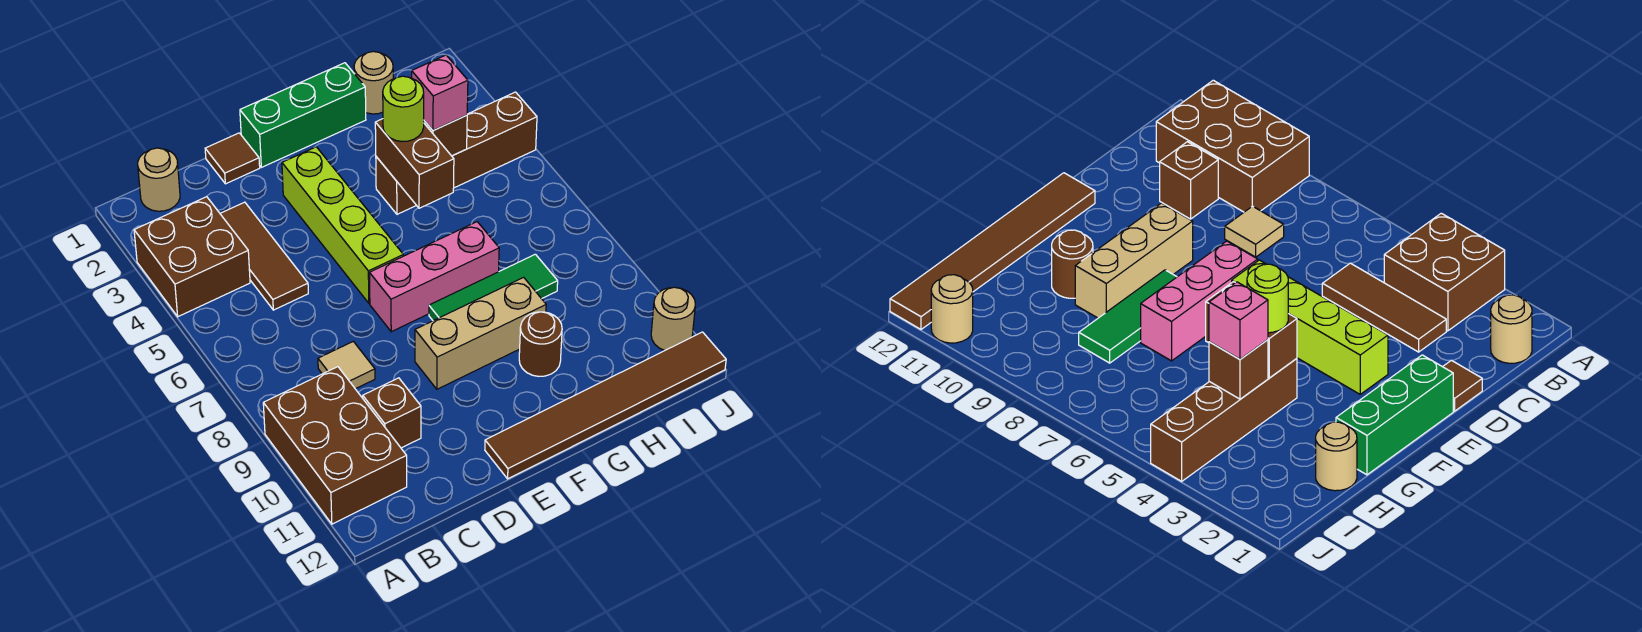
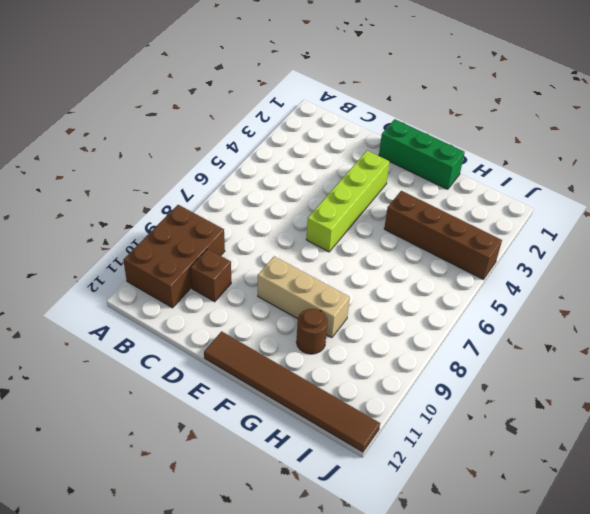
none -> brown 2x2 brick [134,197,250,317]
none -> tan 1x1 round brick [138,148,180,211]
none -> brown 1x3 tile [220,202,308,310]

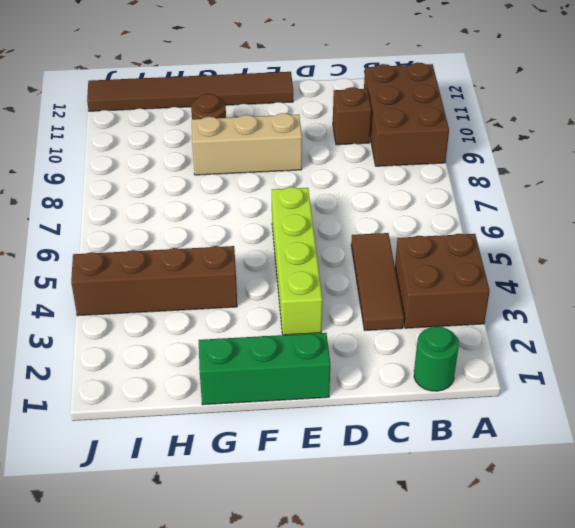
green 1x1 round brick [414,327,459,391] -> tan 1x1 round brick [138,148,180,211]
none -> tan 1x1 tile [318,341,375,389]
none -> brown 1x1 tile [205,133,260,184]
none -> pink 1x3 brick [369,222,499,332]

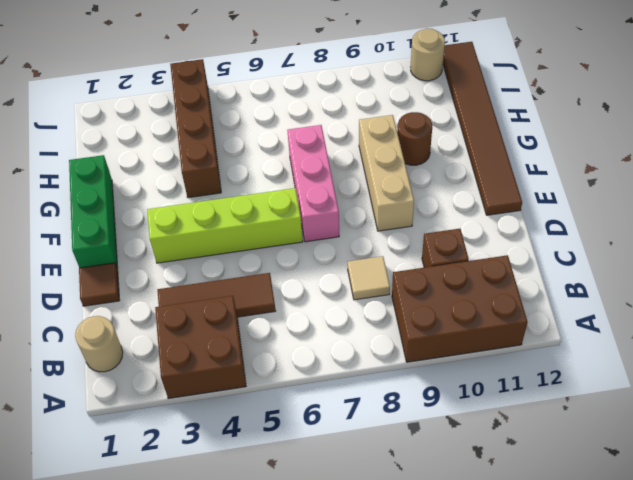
none -> green 1x3 tile [429,254,558,321]
none -> tan 1x1 round brick [354,51,393,114]
none -> brown 1x2 brick [375,119,454,208]

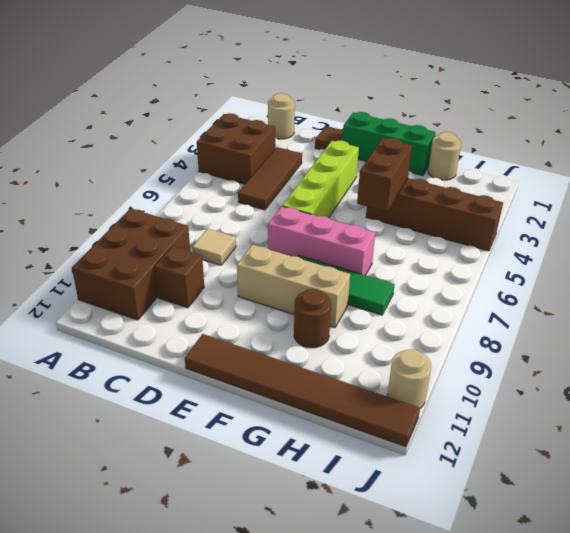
none -> brown 1x1 brick [424,115,467,156]
none -> lime 1x1 round brick [383,76,424,141]
none -> pink 1x1 brick [412,55,468,131]

